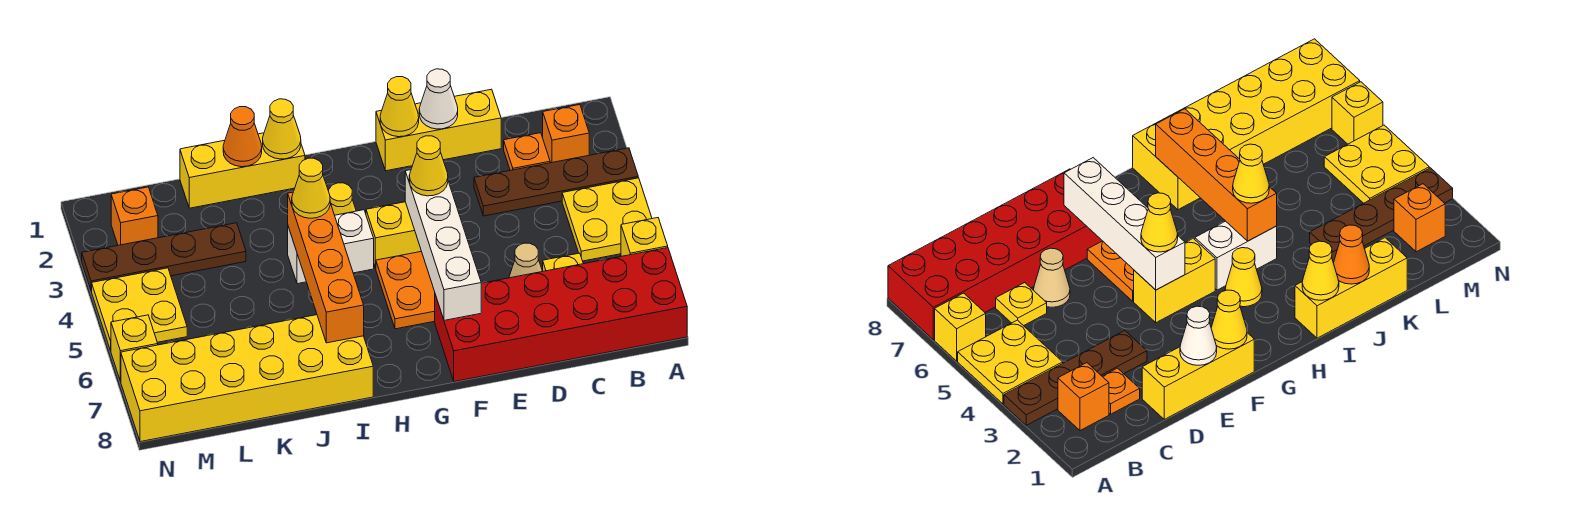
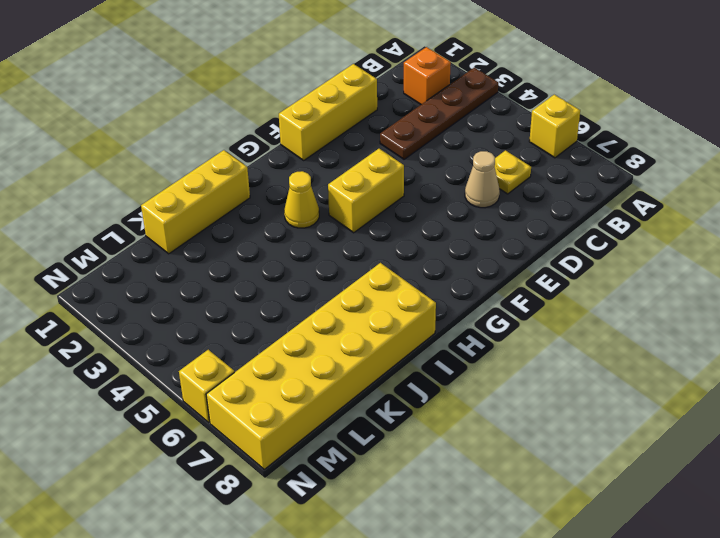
none -> yellow 2x2 plate [562,178,652,261]
none -> red 2x6 brick [435,248,687,382]
none -> orange 1x1 plate [504,133,550,170]

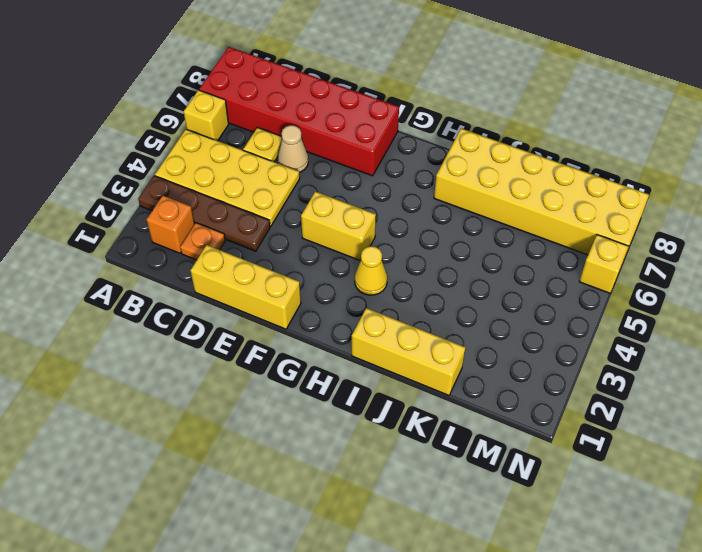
yellow 2x4 plate [155,129,300,226] -> yellow 2x2 plate [562,178,652,261]
none -> orange 2x2 plate [376,252,435,329]
none -> white 1x2 brick [288,210,374,284]
none -> brown 1x4 plate [82,223,246,291]

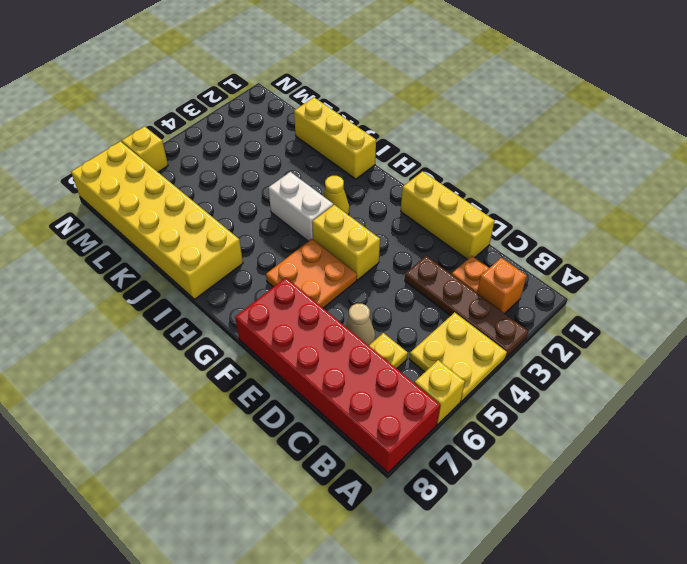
none -> brown 1x4 plate [82,223,246,291]
none -> orange 1x1 brick [111,187,158,245]
none -> yellow 2x2 plate [92,268,187,351]

